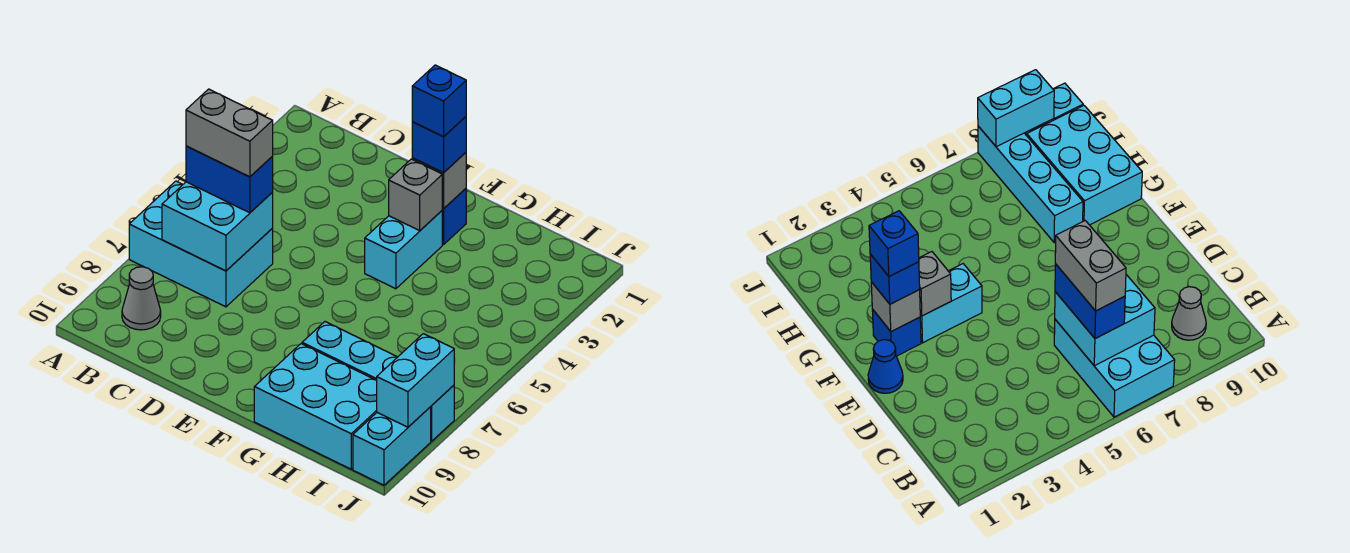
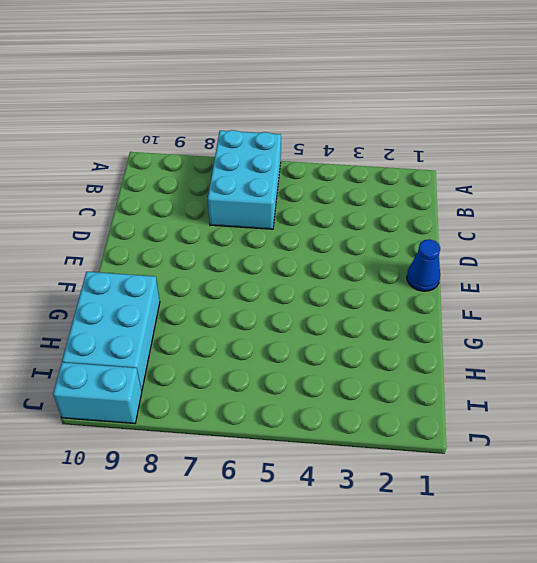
none -> grey 1x1 cone [122,267,161,330]
none -> blue 1x1 brick [442,189,466,245]
none -> cyan 1x2 brick [365,211,442,289]

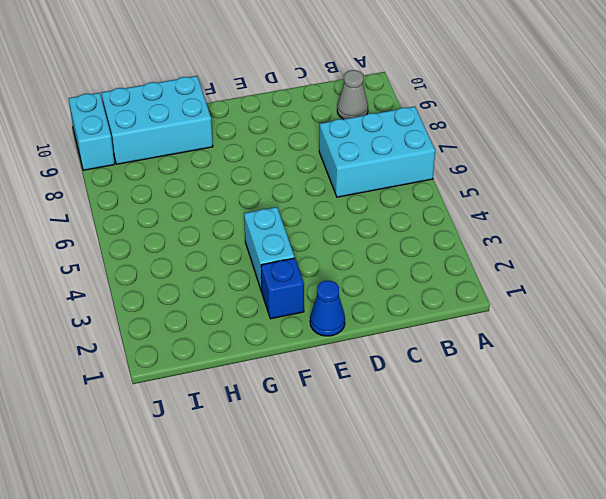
none -> cyan 1x4 brick [302,322,454,441]
none -> cyan 2x2 brick [162,182,273,271]
none -> grey 1x1 brick [412,153,466,209]

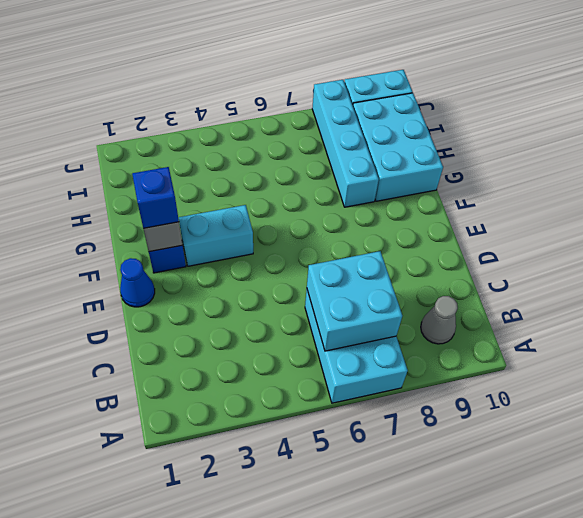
none -> grey 1x1 brick [389,159,443,231]
none -> cyan 1x2 brick [377,334,454,427]
none -> blue 1x2 brick [186,146,273,213]

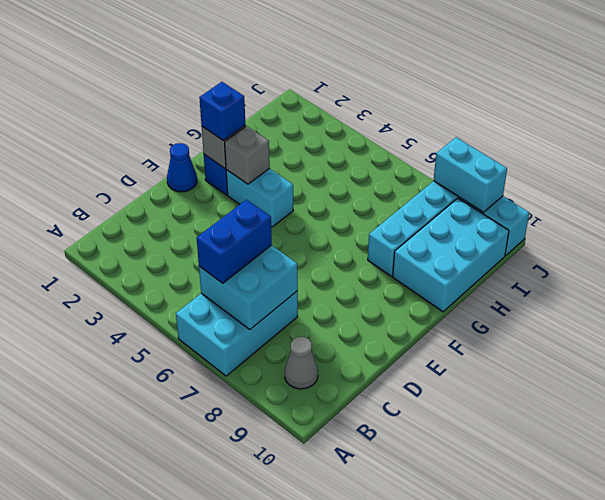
none -> grey 1x2 brick [186,89,273,177]
none -> blue 1x1 brick [412,65,466,137]

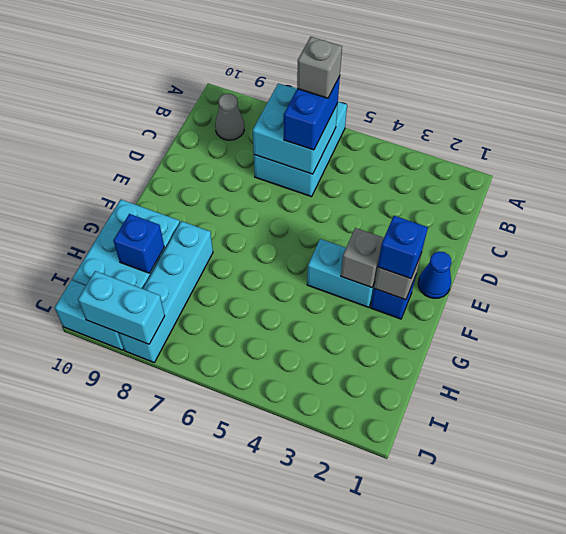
grey 1x1 brick [297,37,342,98] -> grey 1x2 brick [186,89,273,177]
blue 1x1 brick [113,214,164,273] -> blue 1x1 brick moved to [412,65,466,137]

